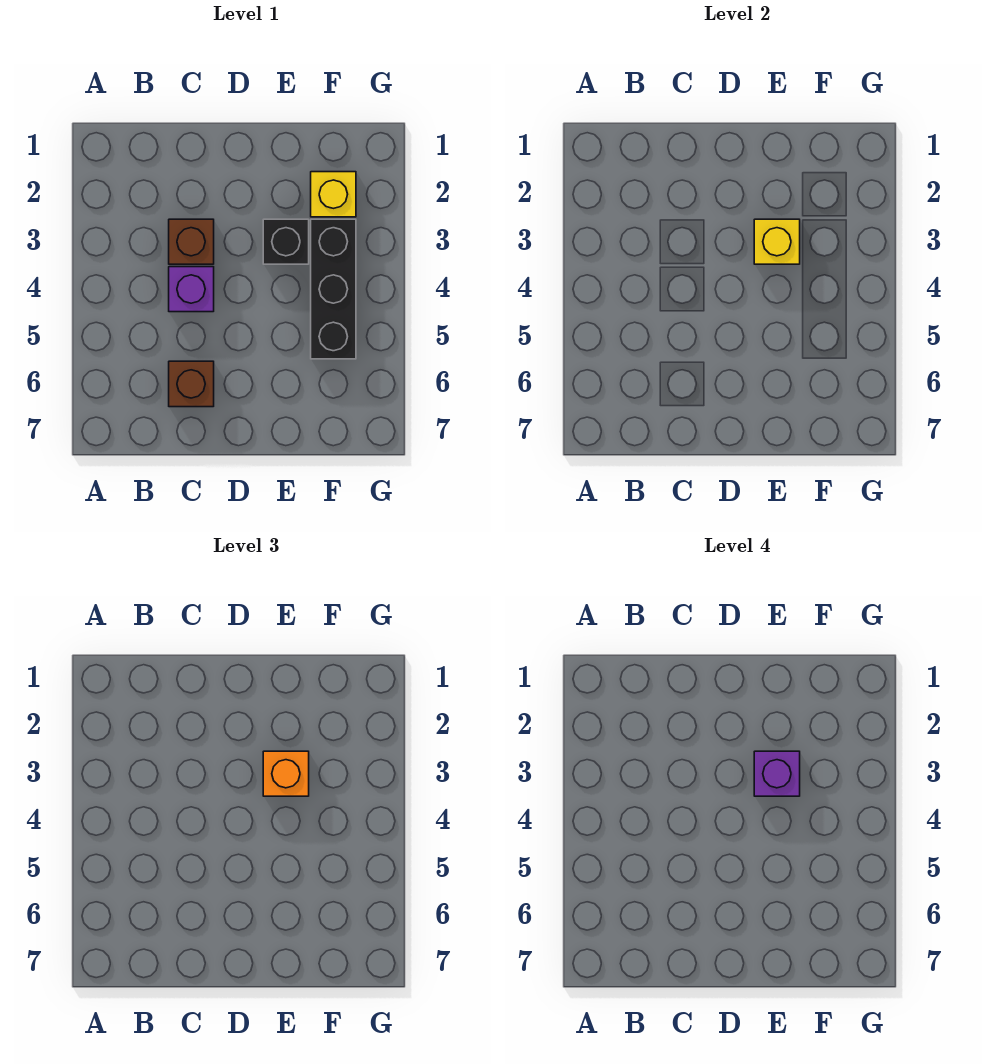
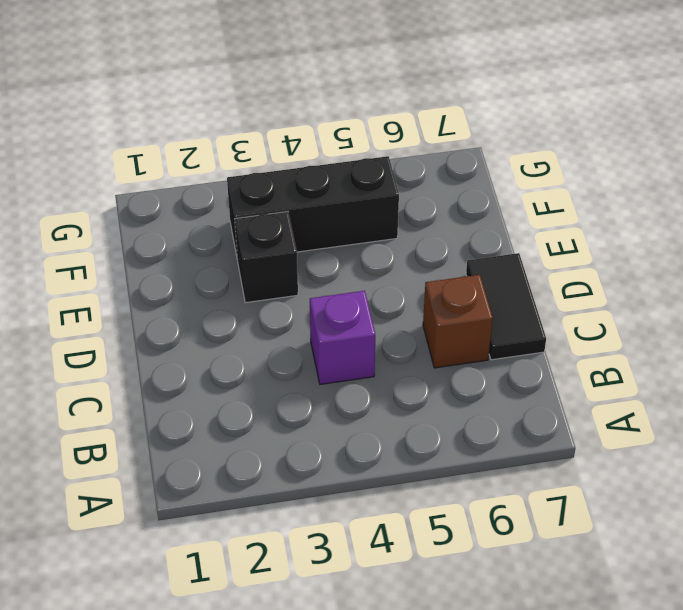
black 1x2 tile [466,253,546,360] -> none
none -> brown 1x1 brick [169,219,214,264]
none -> yellow 1x1 brick [311,172,356,217]

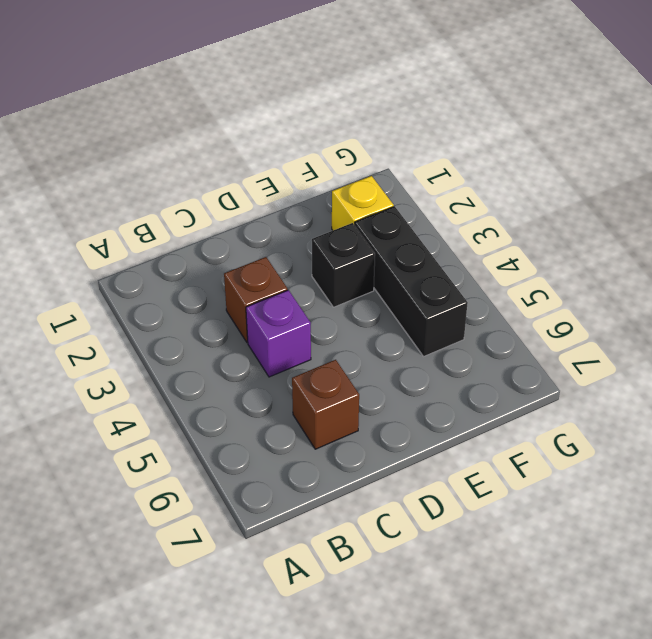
none -> yellow 1x1 brick [754,219,800,264]
none -> orange 1x1 brick [263,751,309,796]

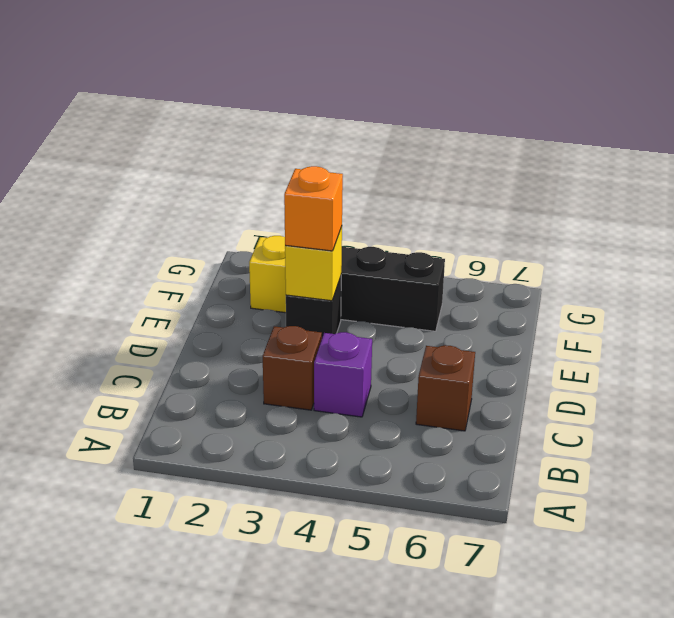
none -> purple 1x1 brick [754,751,800,796]

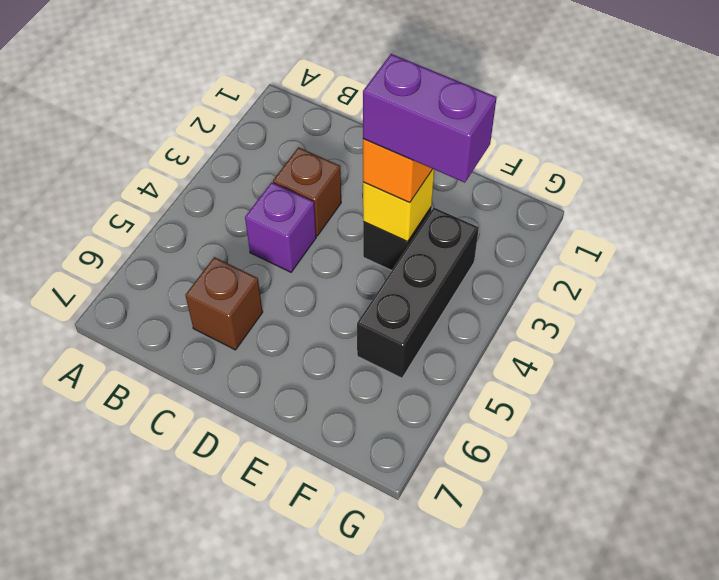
purple 1x2 brick [363,54,497,183] -> purple 1x1 brick [754,751,800,796]
none -> yellow 1x1 brick [311,172,356,217]

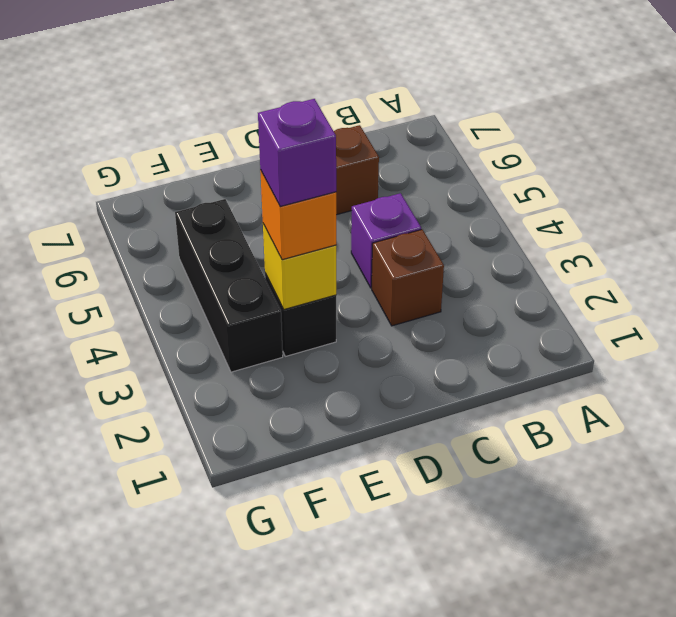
none -> yellow 1x1 brick [311,172,356,217]

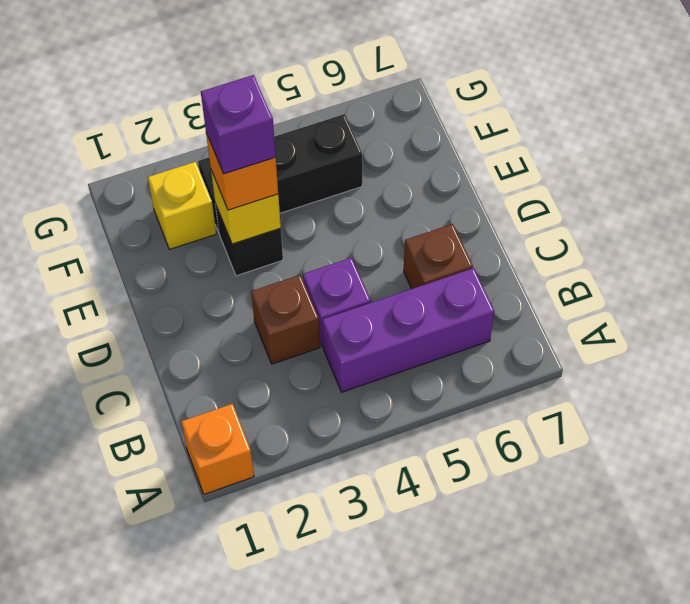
orange 1x1 brick [181,404,254,494] -> none
purple 1x3 brick [322,268,494,392] -> none

